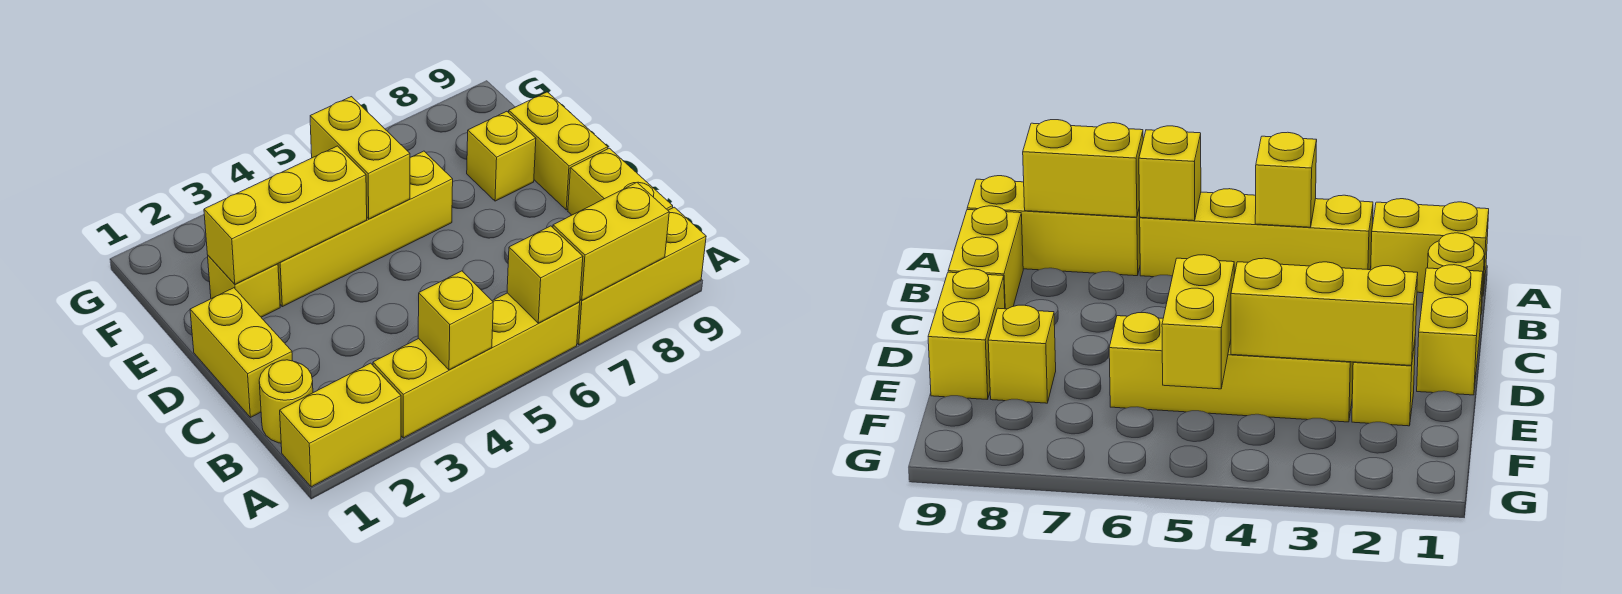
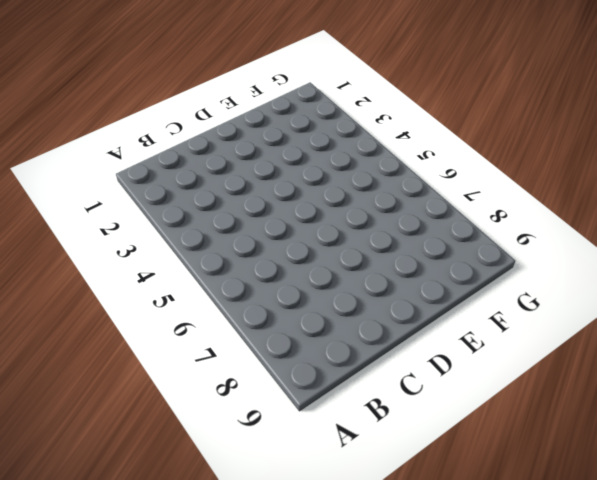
none -> yellow 1x2 brick [280,363,401,487]
none -> yellow 1x4 brick [373,293,580,438]
none -> yellow 1x3 brick [577,207,706,345]

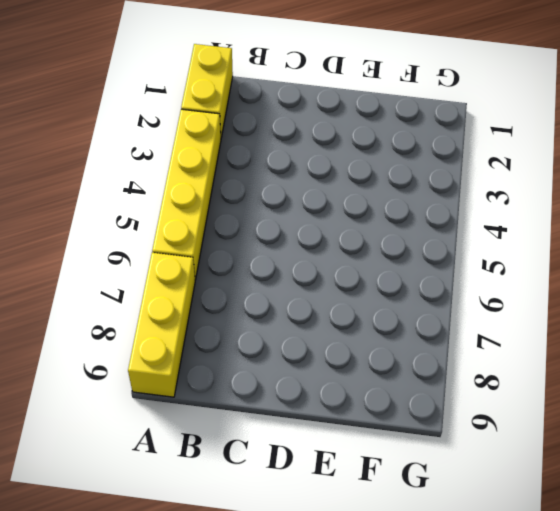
none -> yellow 1x1 round brick [259,360,313,443]
none -> yellow 1x2 brick [568,148,673,215]
none -> yellow 1x2 brick [190,288,293,417]

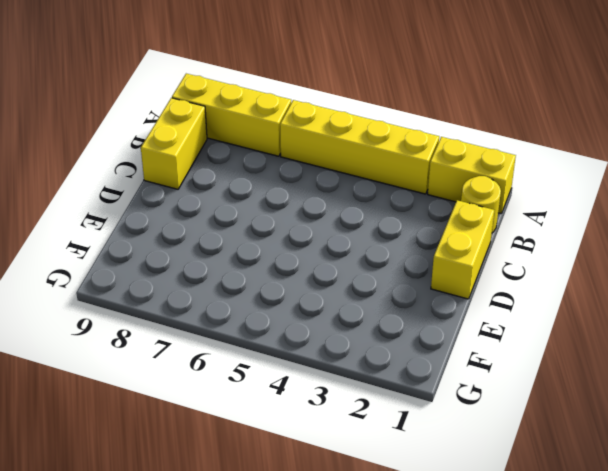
none -> yellow 1x2 brick [509,92,608,210]
none -> yellow 1x1 brick [208,256,280,317]
none -> yellow 1x4 brick [278,151,453,307]

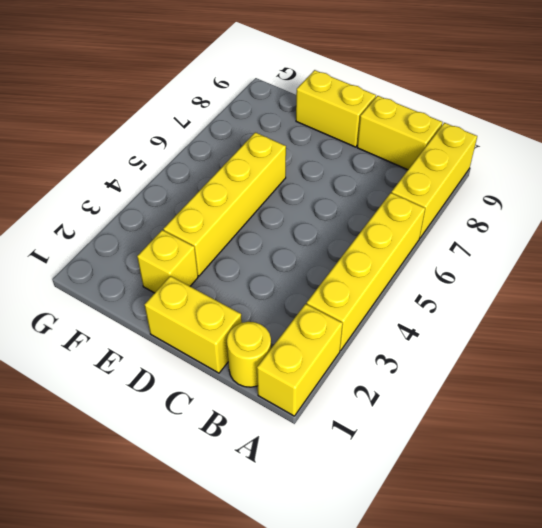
none -> yellow 1x1 brick [467,111,536,201]
none -> yellow 1x1 brick [418,271,493,370]
none -> yellow 1x1 brick [507,226,583,323]

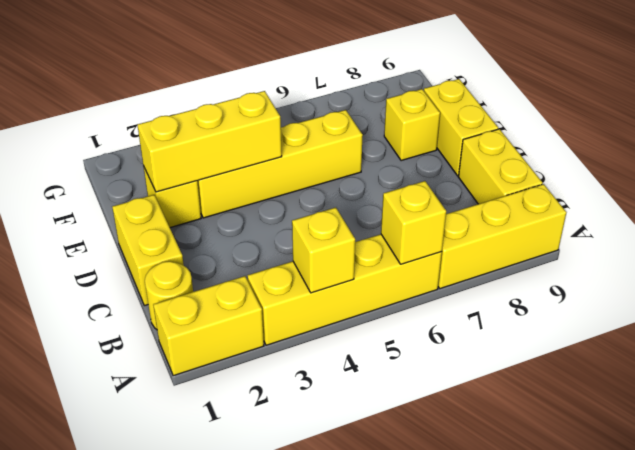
none -> yellow 1x2 brick [553,183,669,300]
none -> yellow 1x2 brick [310,97,410,219]

